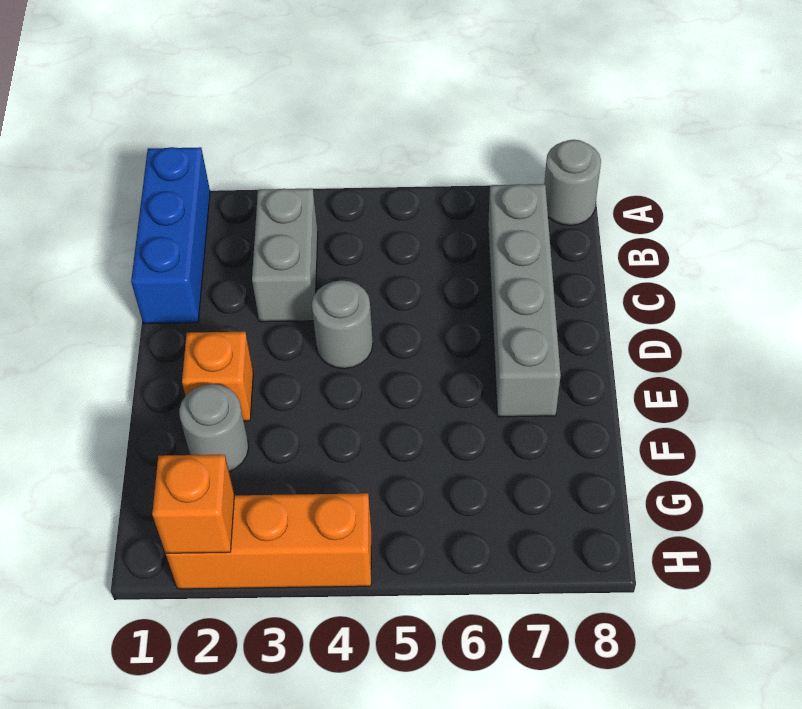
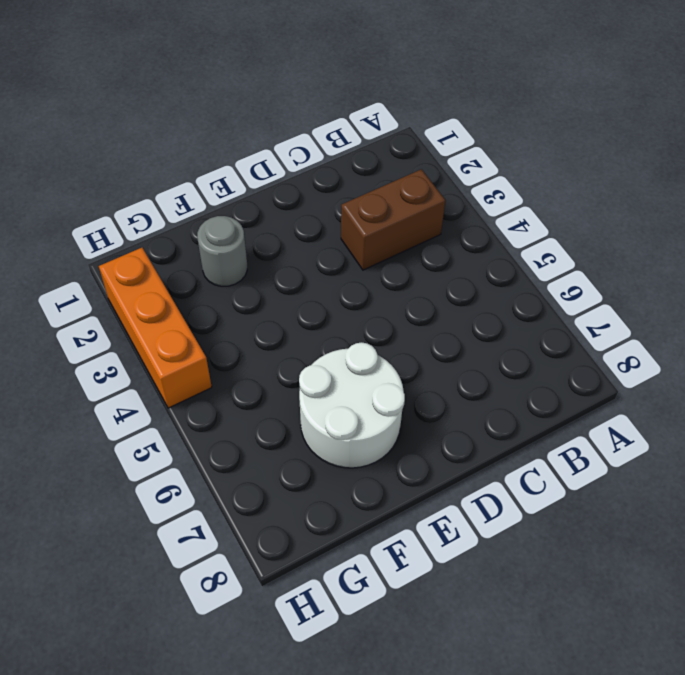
brown 1x2 brick [341,169,445,270] -> grey 1x2 brick [252,189,318,322]
white 2x2 round brick [299,342,405,468] -> grey 1x4 brick [488,184,561,417]
none -> blue 1x3 brick [131,147,210,324]
none -> grey 1x1 round brick [544,140,601,225]

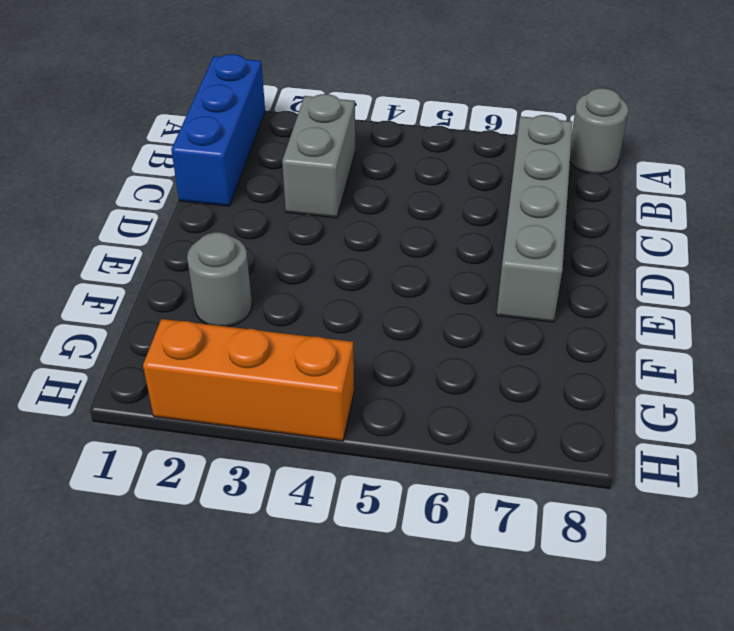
none -> grey 1x1 round brick [312,280,373,369]
none -> orange 1x1 brick [182,332,253,421]

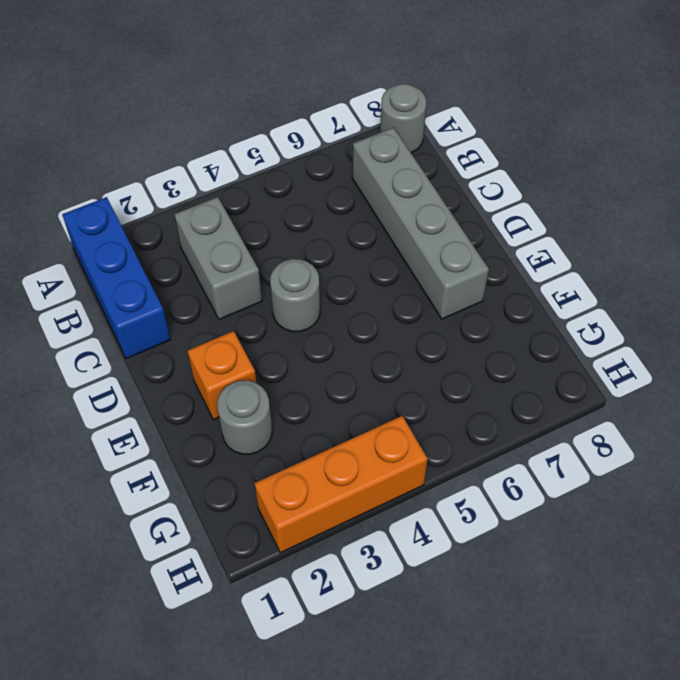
none -> orange 1x1 brick [152,455,234,553]

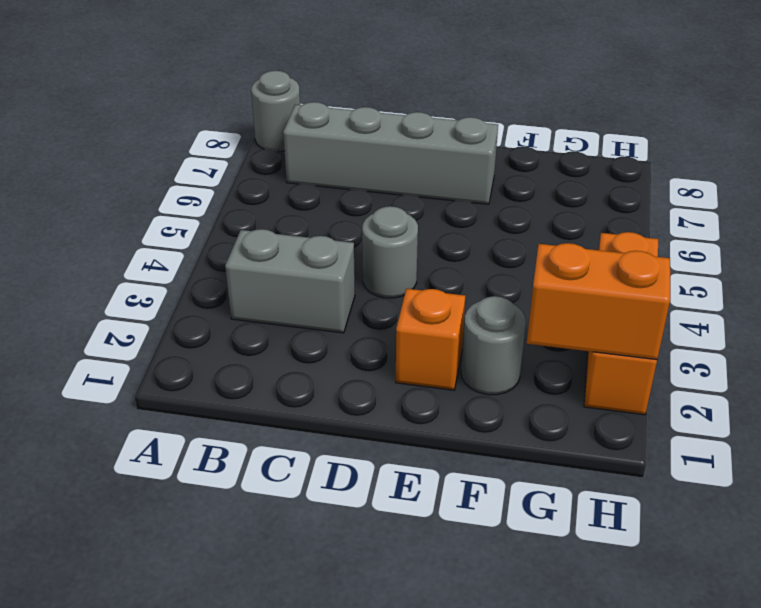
orange 1x2 brick [527,243,670,360] -> orange 1x1 brick [152,455,234,553]
none -> blue 1x3 brick [131,147,210,324]

